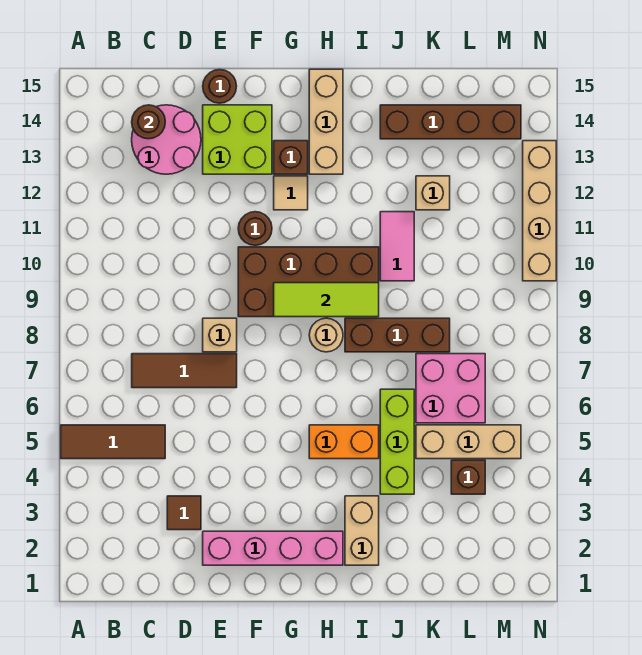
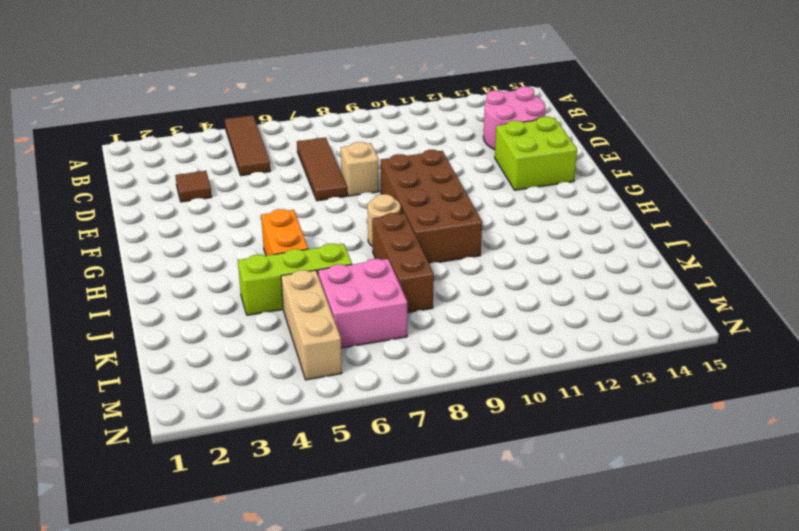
none -> pink 1x4 brick [203,531,343,565]
none -> brown 1x1 round brick [203,69,237,103]
none -> brown 1x1 round brick [238,212,272,245]

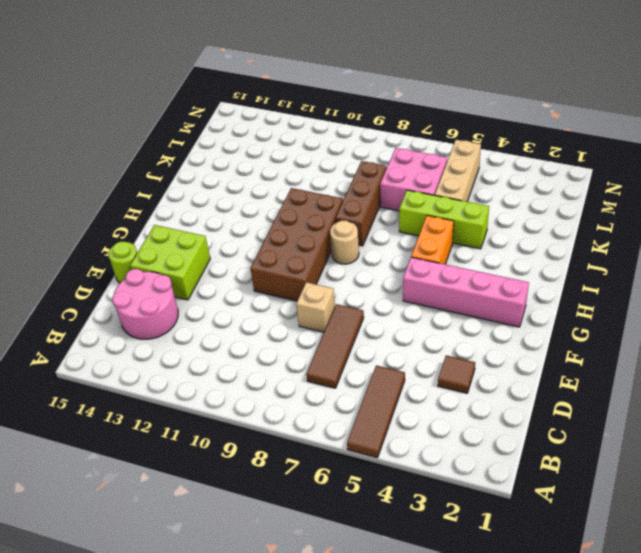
lime 1x1 round brick [109,242,137,283] -> brown 1x1 round brick [203,69,237,103]
pink 1x4 brick [403,257,529,327] -> pink 1x4 brick turned to [203,531,343,565]
none -> brown 1x1 round brick [238,212,272,245]
none -> tan 1x1 tile [274,176,308,210]
none -> brown 1x1 brick [274,141,308,174]

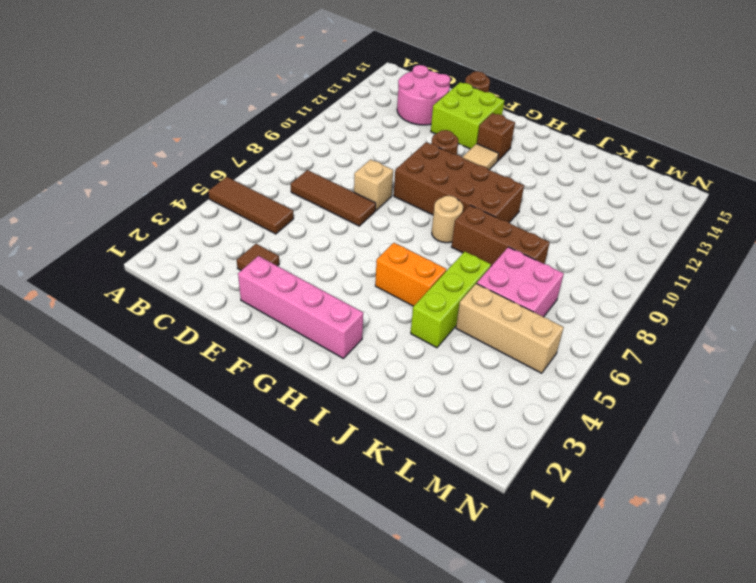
none -> tan 1x3 brick [309,69,343,174]
none -> tan 1x2 brick [345,496,379,565]
none -> pink 1x2 tile [380,212,414,281]

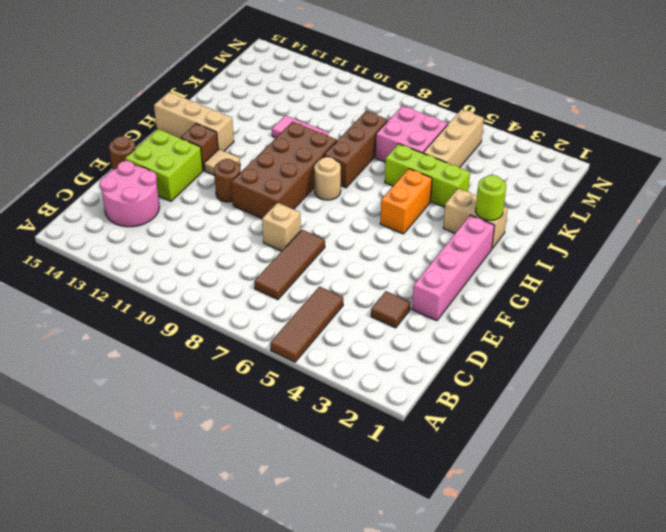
lime 1x1 round brick [476,175,506,220] -> none
none -> brown 1x4 brick [380,105,521,139]
none -> tan 1x1 brick [416,176,450,210]
none -> brown 1x1 brick [451,460,485,494]

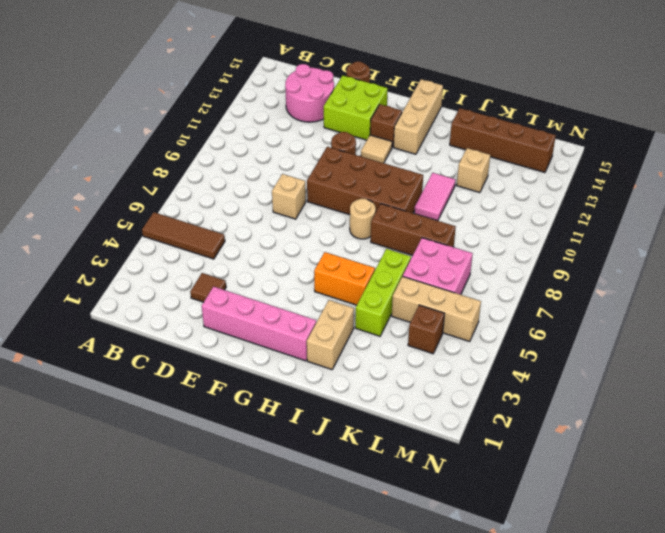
none -> brown 1x3 tile [132,354,237,388]
none -> tan 1x4 brick [523,141,556,281]
none -> brown 1x1 round brick [132,105,165,139]

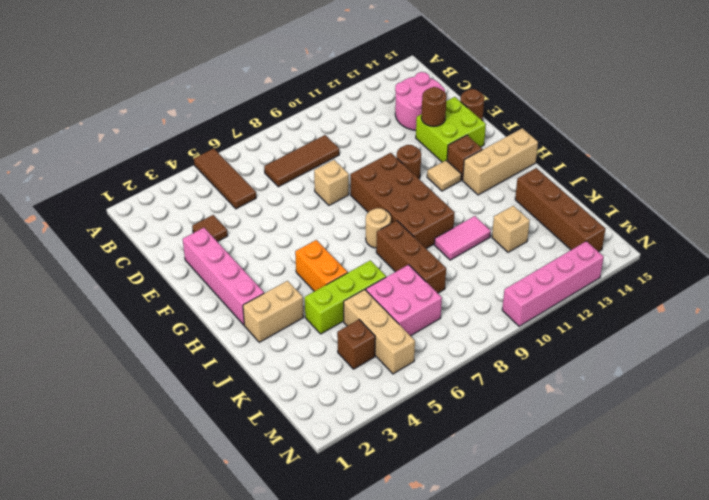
brown 1x3 tile [264,135,339,187] -> brown 1x3 tile turned to [132,354,237,388]
brown 1x1 round brick [421,87,447,127] -> brown 1x1 round brick moved to [132,105,165,139]
pink 1x4 brick [502,241,604,326] -> tan 1x4 brick [523,141,556,281]
none -> lime 1x3 tile [274,283,379,317]

